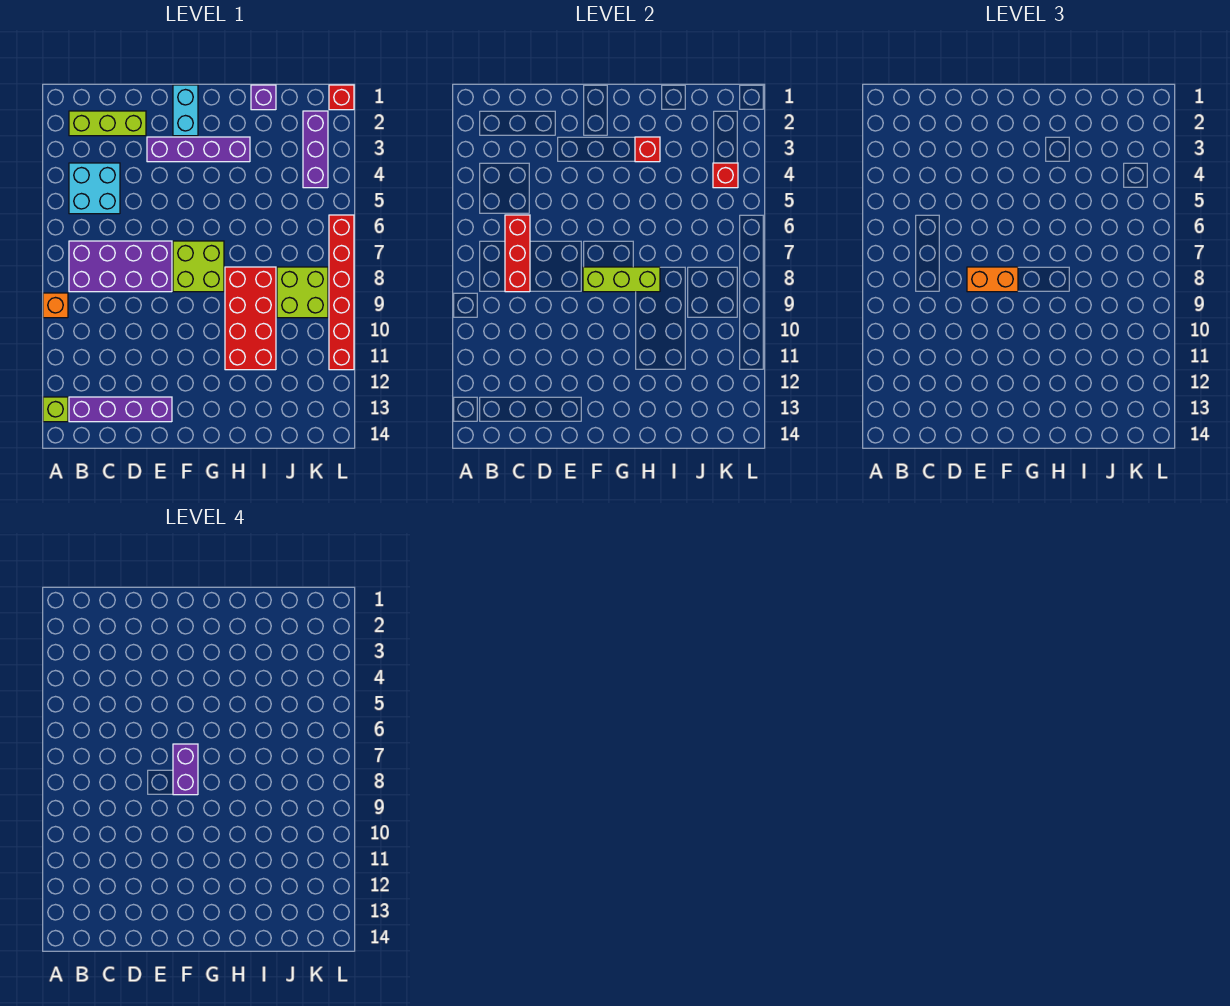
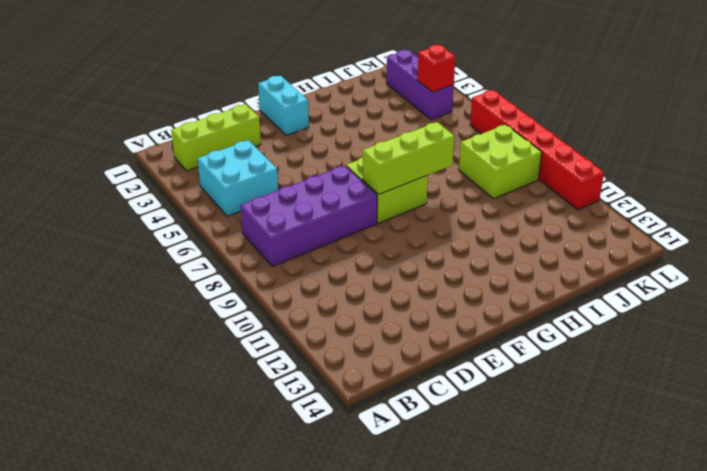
none -> orange 1x1 brick [43,293,68,318]
none -> lime 1x1 brick [43,397,68,422]
none -> purple 1x4 brick [69,397,172,422]

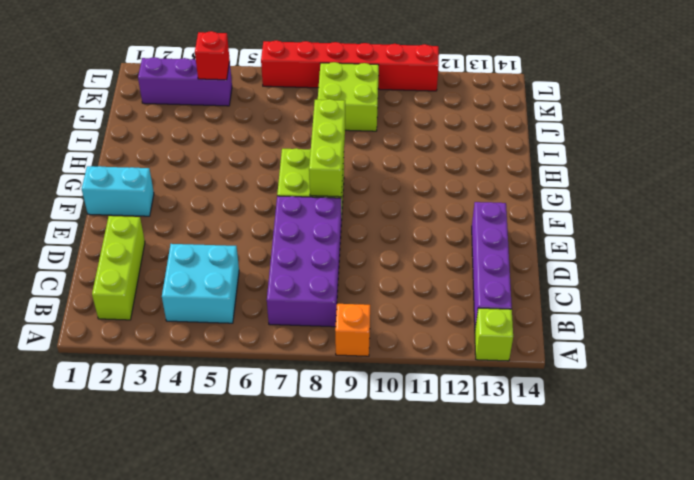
none -> purple 1x4 brick [147,137,250,162]
none -> red 2x4 brick [225,267,276,370]
none -> purple 1x1 brick [251,85,276,110]

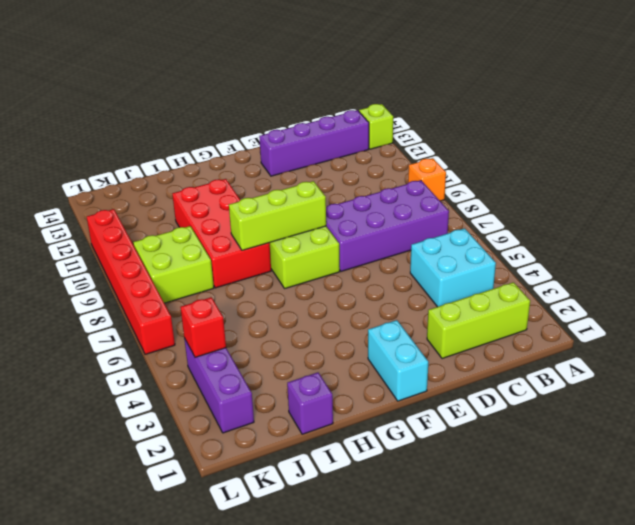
none -> purple 1x4 brick [147,137,250,162]
none -> red 1x1 brick [329,85,354,110]
none -> red 1x3 brick [505,215,530,292]

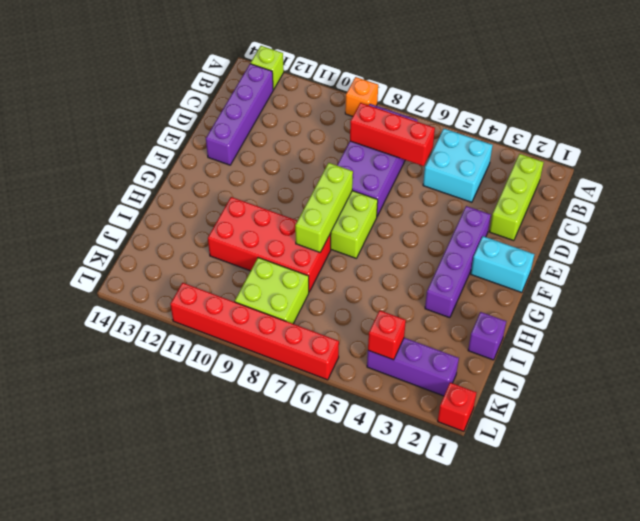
none -> red 1x1 brick [635,137,660,162]
none -> orange 1x2 brick [967,267,1018,292]
none -> purple 1x2 brick [173,744,198,795]

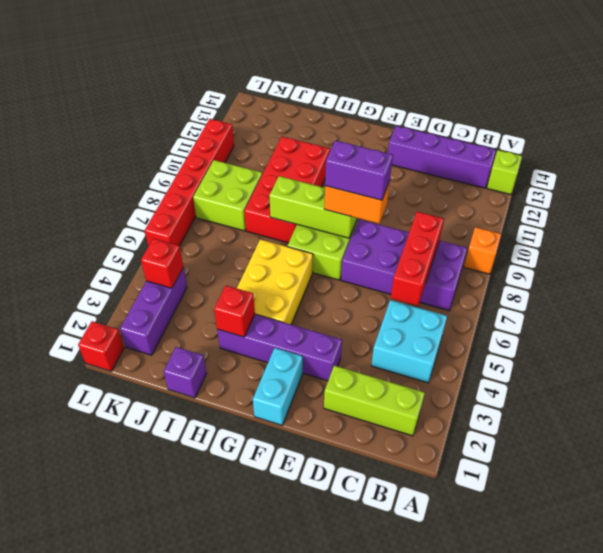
purple 1x2 brick [325,140,393,200] -> purple 1x2 brick turned to [173,744,198,795]
yellow 2x3 brick [237,239,313,324] -> none

